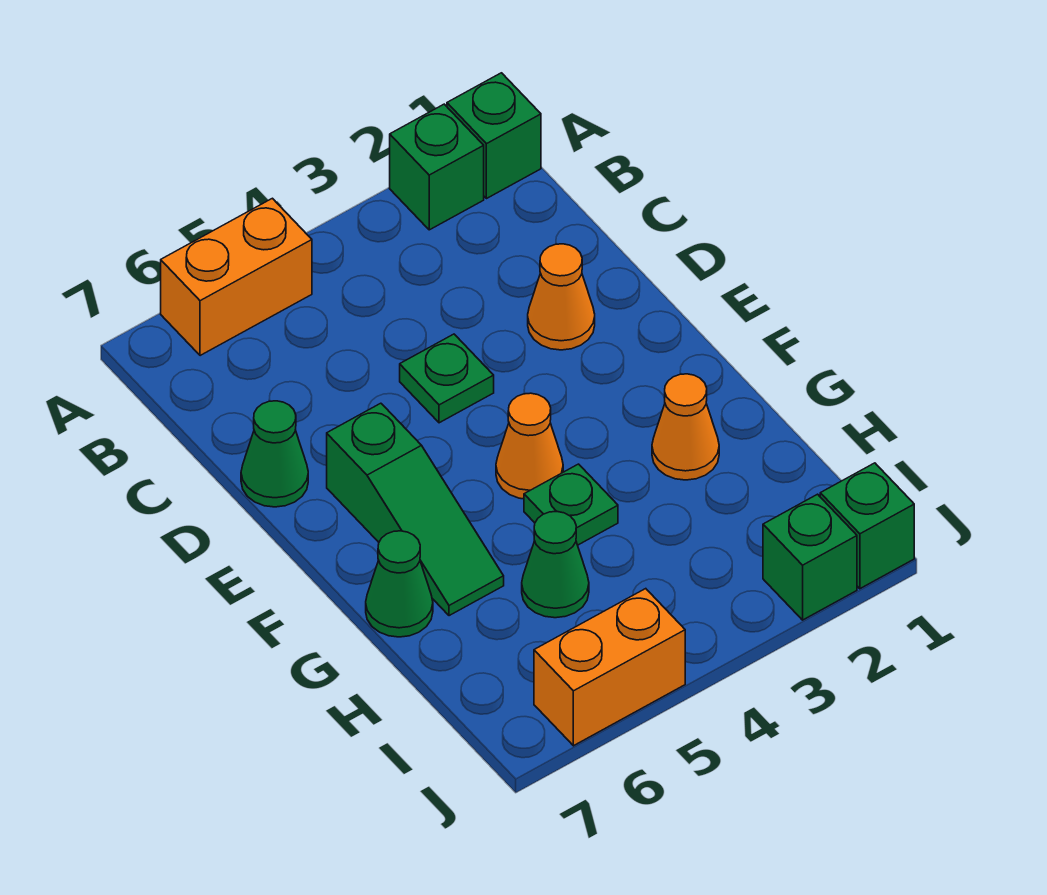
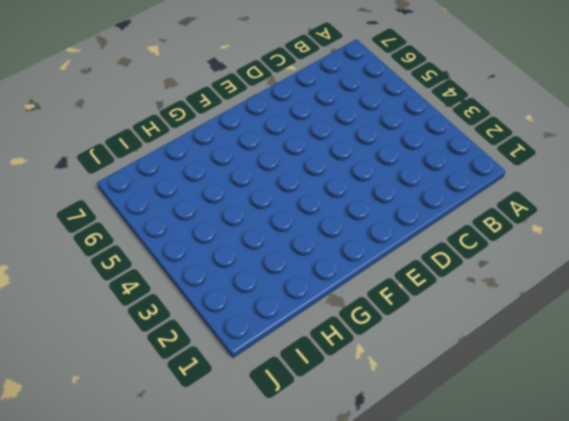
none -> green 1x1 brick [447,73,541,199]
none -> green 1x1 brick [390,104,484,230]
none -> orange 1x2 brick [161,198,312,356]

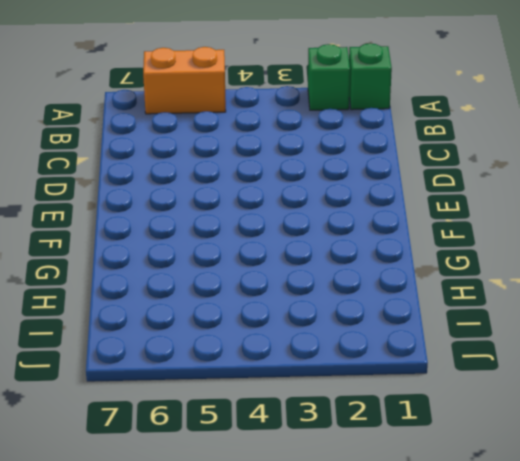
none -> orange 1x1 cone [528,244,595,350]
none -> green 1x1 plate [400,334,494,423]
none -> green 1x1 cone [241,401,308,507]

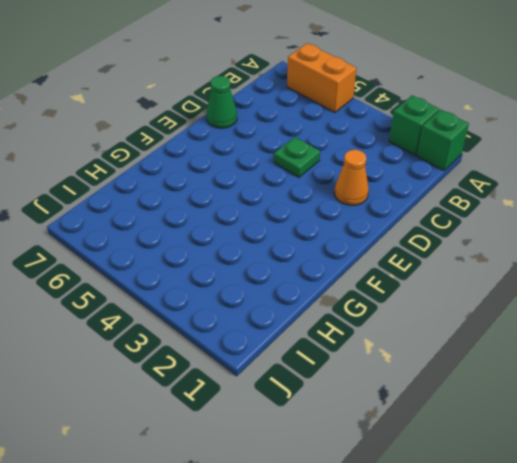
none -> green 1x3 slope [327,403,504,616]
none -> orange 1x1 cone [496,393,563,499]
none -> orange 1x1 cone [652,374,719,480]

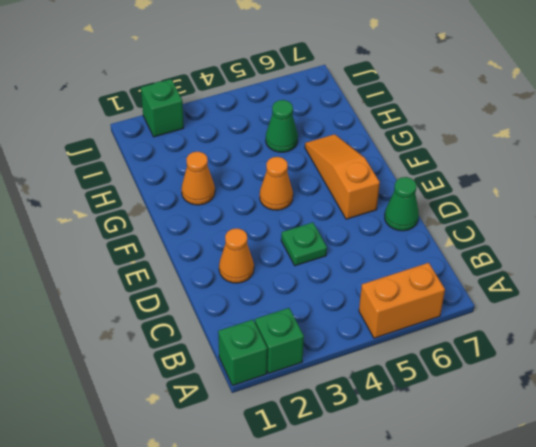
orange 1x3 slope [305,134,380,219] -> green 1x3 slope [327,403,504,616]
none -> green 1x1 plate [524,464,618,545]
none -> green 1x1 cone [366,531,433,637]
none -> green 1x1 brick [820,463,914,589]

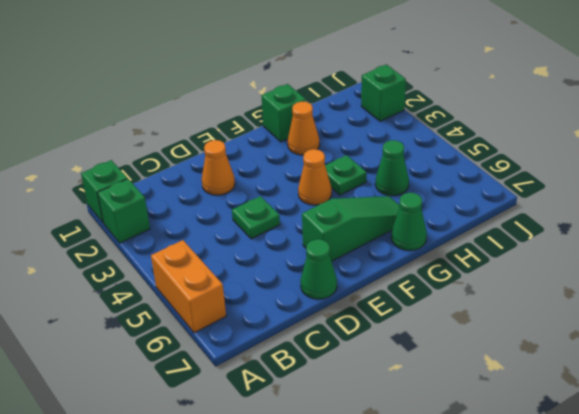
green 1x1 brick [261,84,306,142] -> green 1x1 brick moved to [820,463,914,589]
none -> orange 1x2 brick [534,589,685,746]

